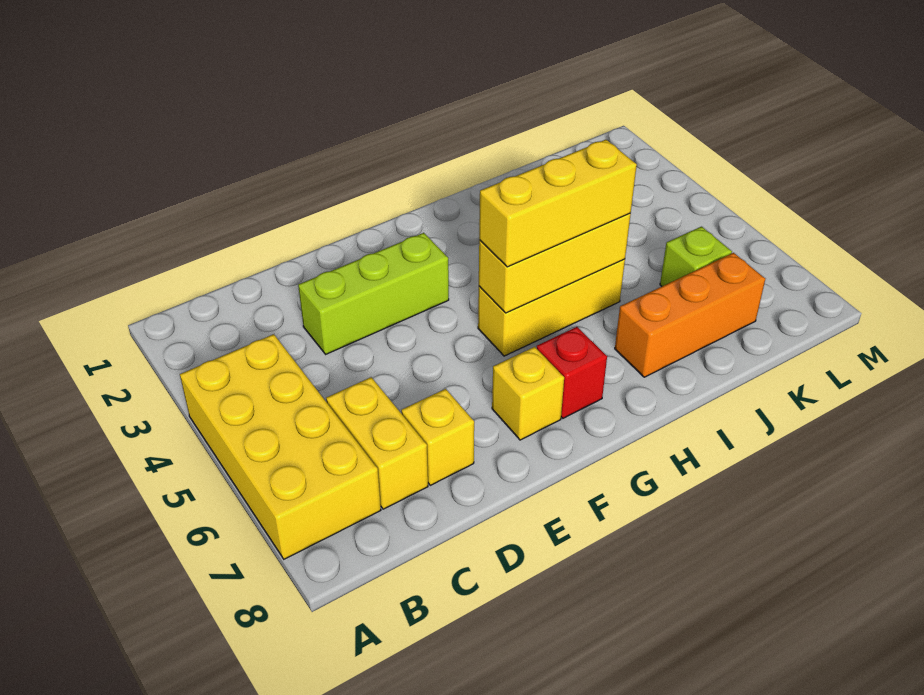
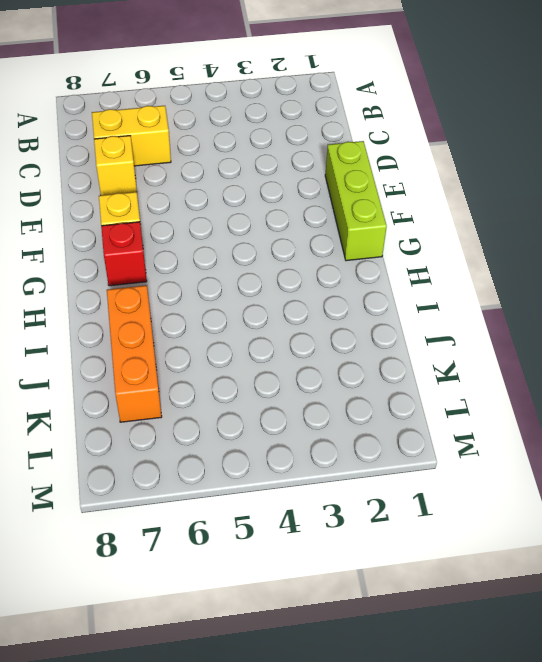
lime 1x3 brick [325,141,387,261] -> lime 1x3 brick moved to [298,233,449,354]
none -> yellow 2x4 brick [180,334,381,559]
none -> yellow 1x3 brick [478,259,625,356]

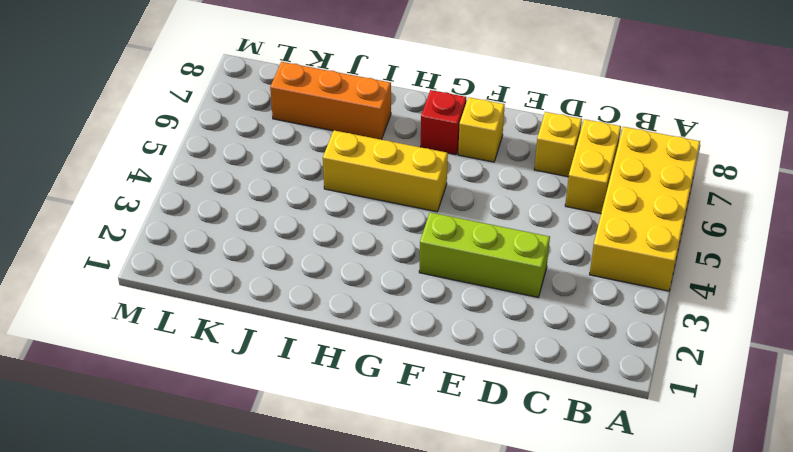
none -> lime 1x1 brick [660,227,732,286]
none -> yellow 1x3 brick [479,213,631,313]

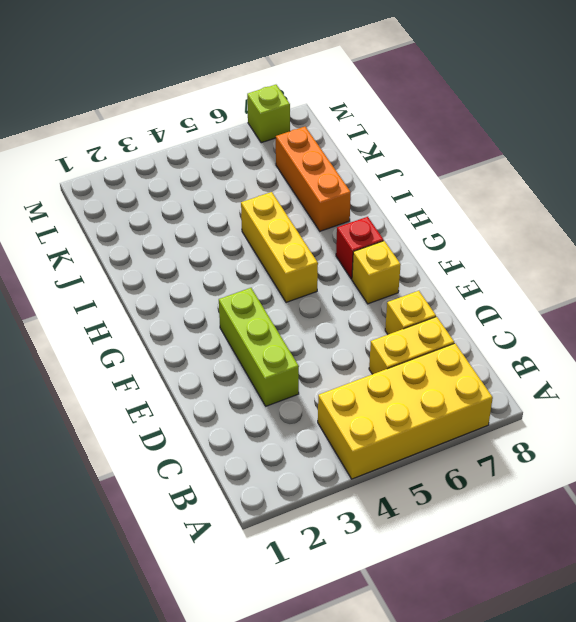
lime 1x1 brick [247,85,290,143] -> lime 1x1 brick moved to [660,227,732,286]
none -> yellow 1x3 brick [479,213,631,313]
none -> yellow 1x3 brick [479,140,637,267]

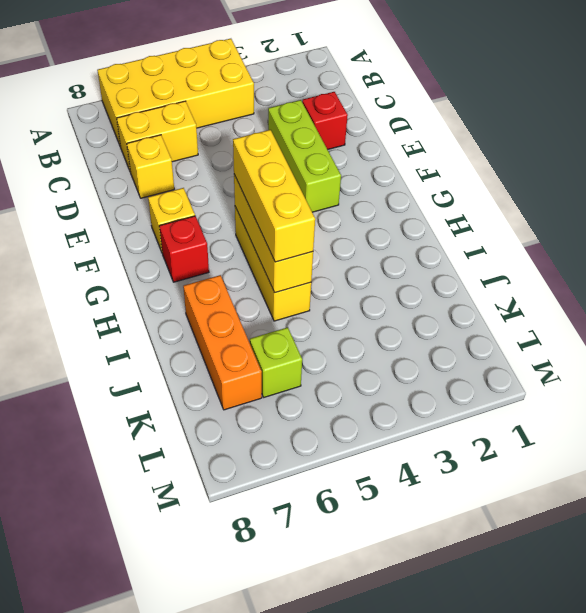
red 1x1 brick [302,92,348,150] -> none

